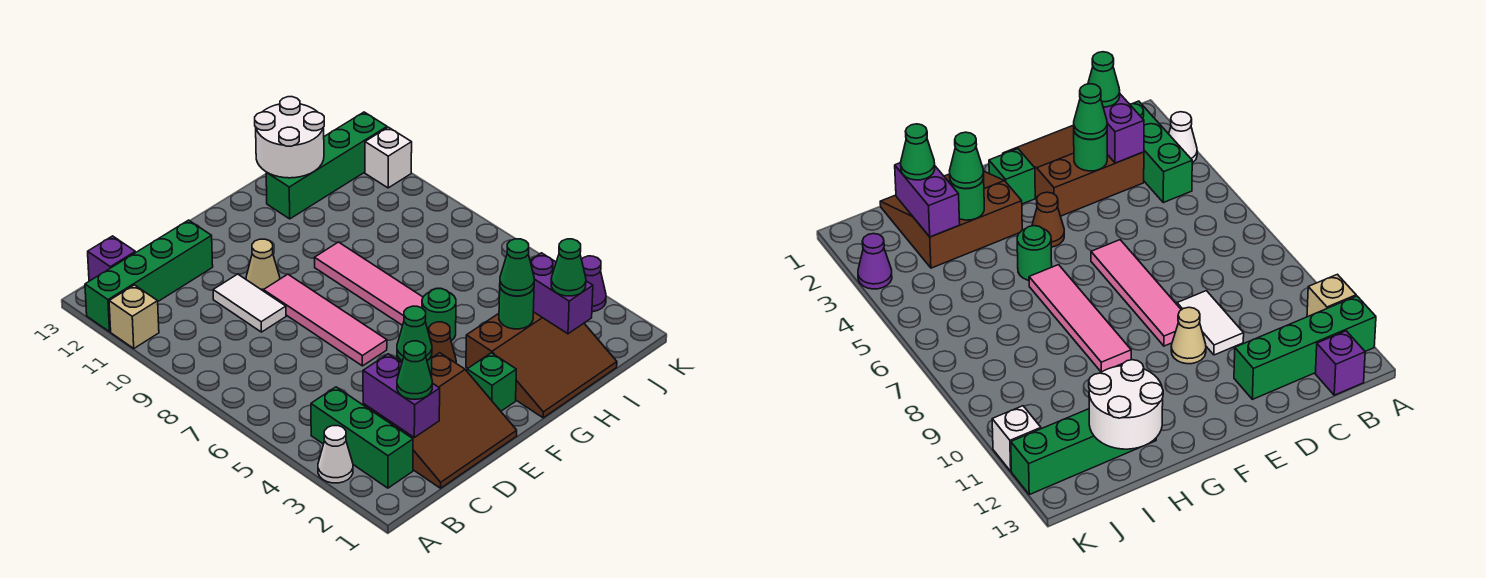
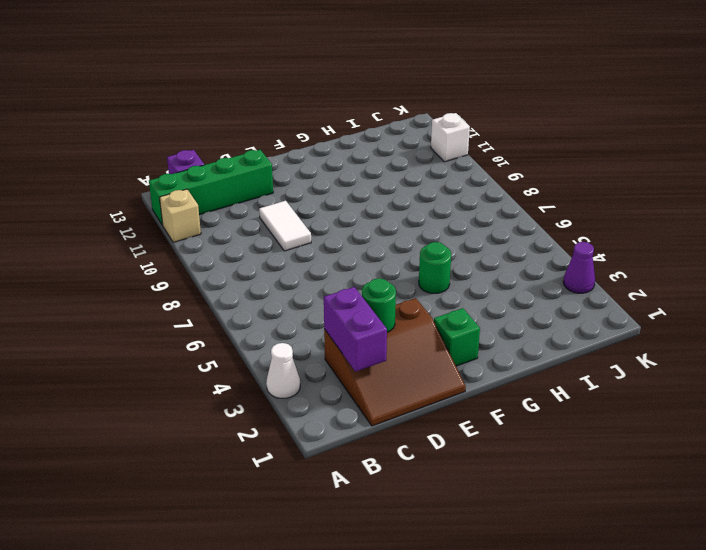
none -> green 1x3 brick [311,387,413,488]
none -> pink 1x4 tile [264,274,387,366]
none -> tan 1x1 cone [246,239,280,291]

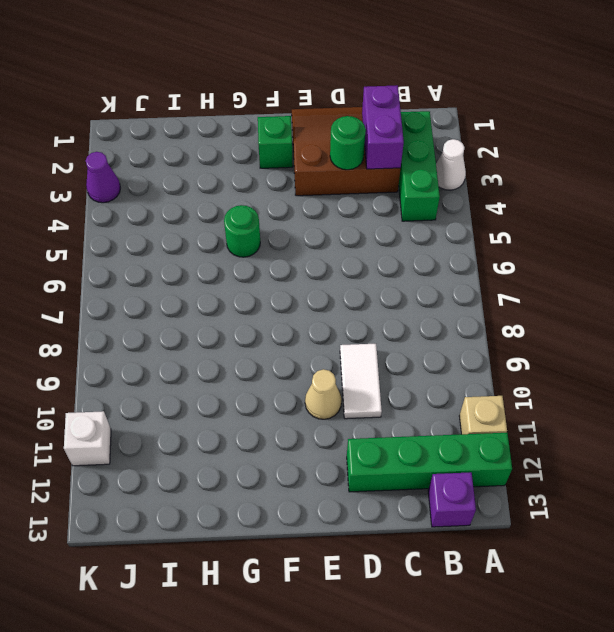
none -> pink 1x4 tile [264,274,387,366]
none -> brown 1x1 cone [429,322,456,363]
none -> brown 3x3 slope [466,312,617,418]

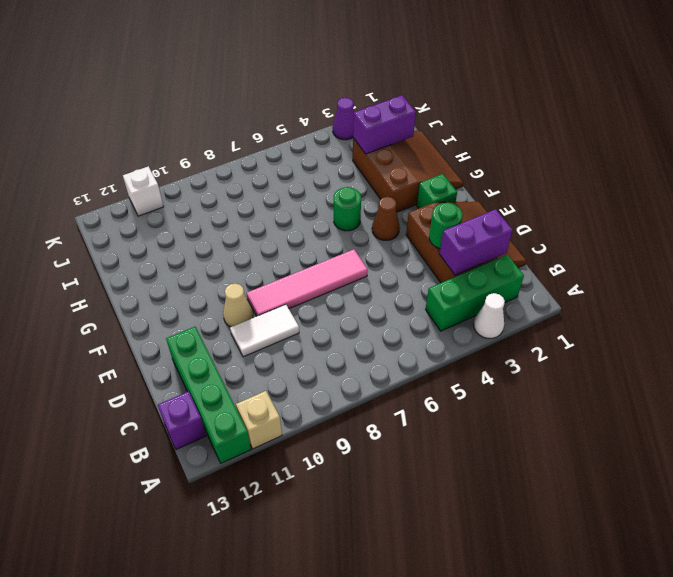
none -> pink 1x4 tile [314,242,423,326]
none -> green 1x4 brick [266,112,387,219]
none -> green 1x1 round brick [499,288,534,329]

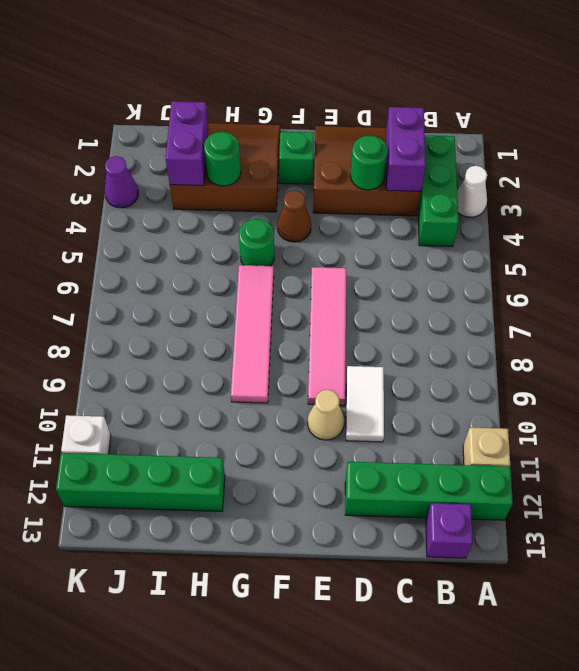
none -> white 2x2 round brick [255,97,324,178]
none -> green 1x1 cone [397,341,432,399]
none -> green 1x1 cone [397,306,432,361]

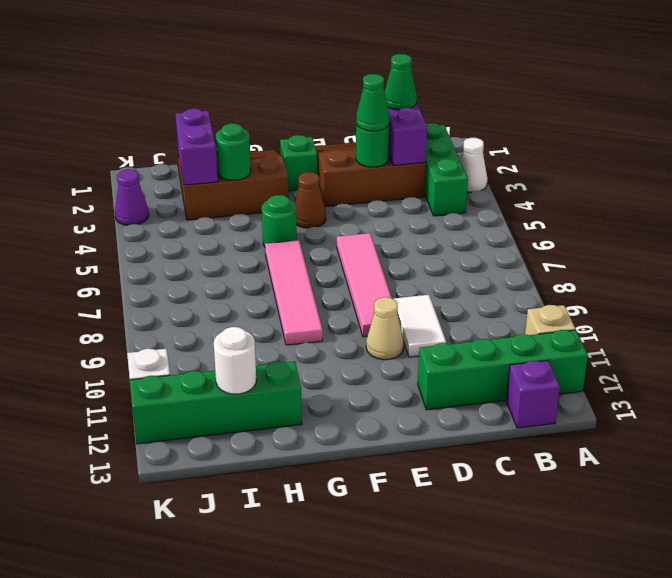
white 1x1 round brick [214,327,256,394] -> white 2x2 round brick [255,97,324,178]
none -> green 1x1 cone [500,239,534,296]
none -> green 1x1 cone [551,239,586,296]

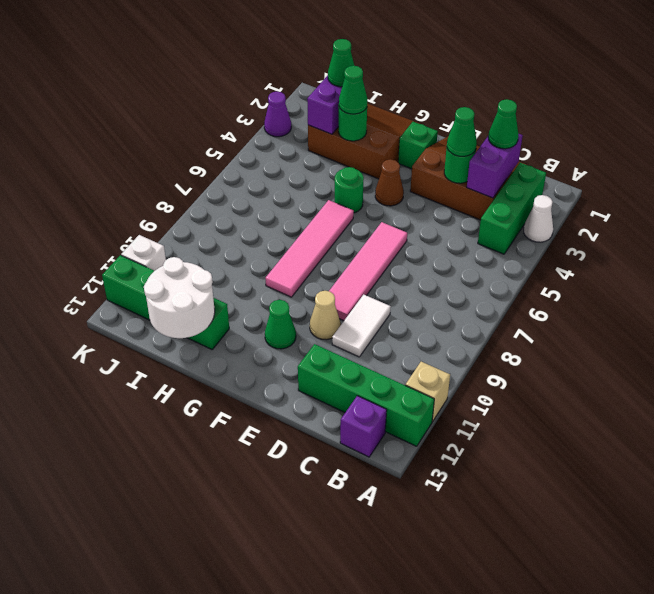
green 1x1 cone [265,300,296,349] -> none

